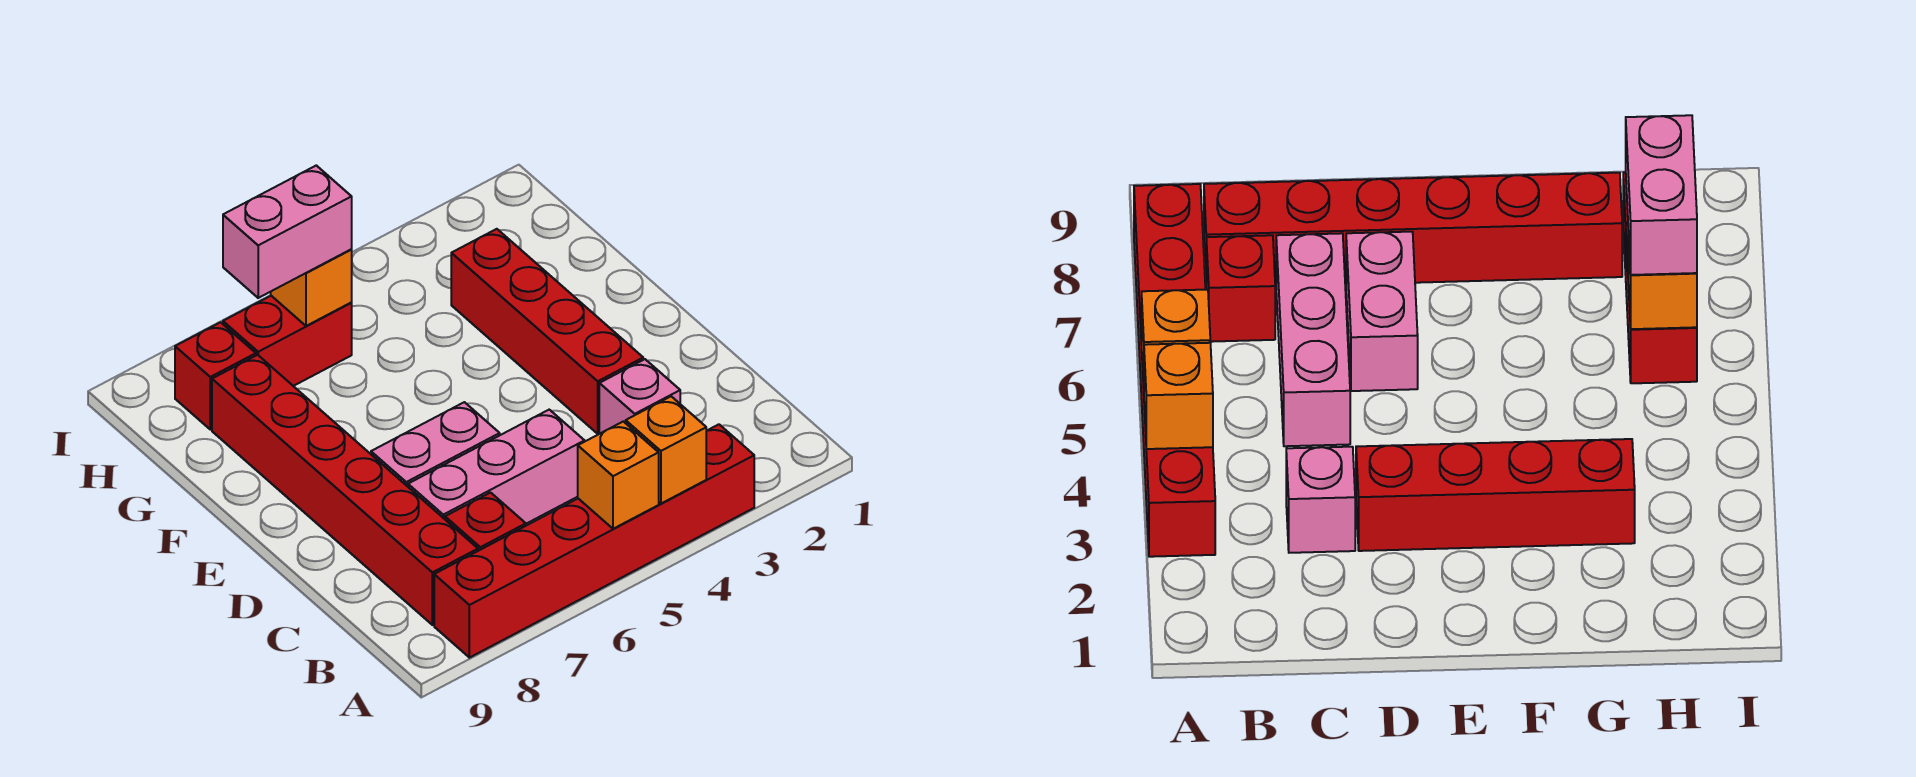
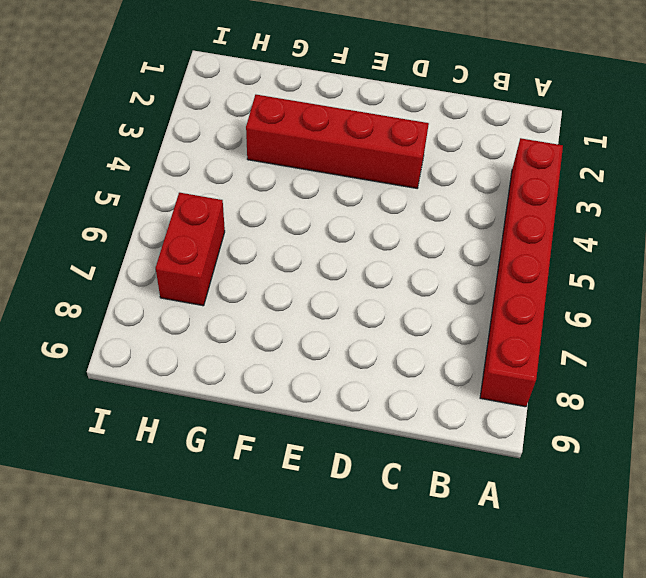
none -> red 1x1 brick [445,493,526,551]
none -> red 1x6 brick [212,355,478,625]
none -> pink 1x1 brick [599,359,680,434]

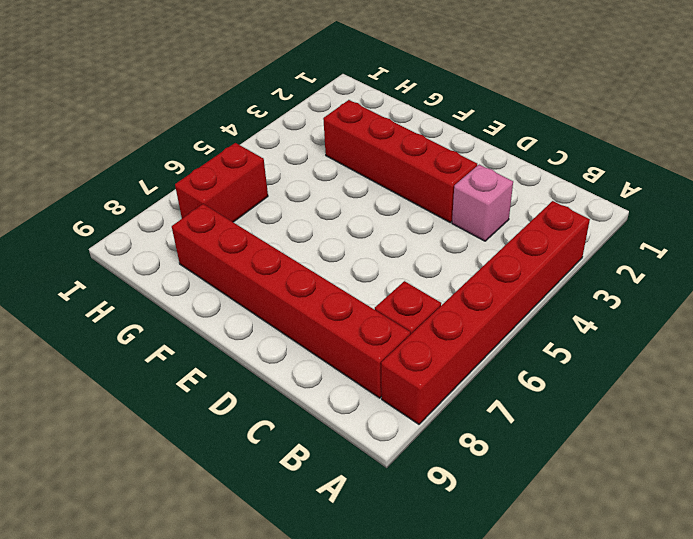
none -> pink 1x3 brick [408,410,585,524]
none -> pink 1x2 brick [371,402,500,487]
none -> red 1x1 brick [175,322,256,430]

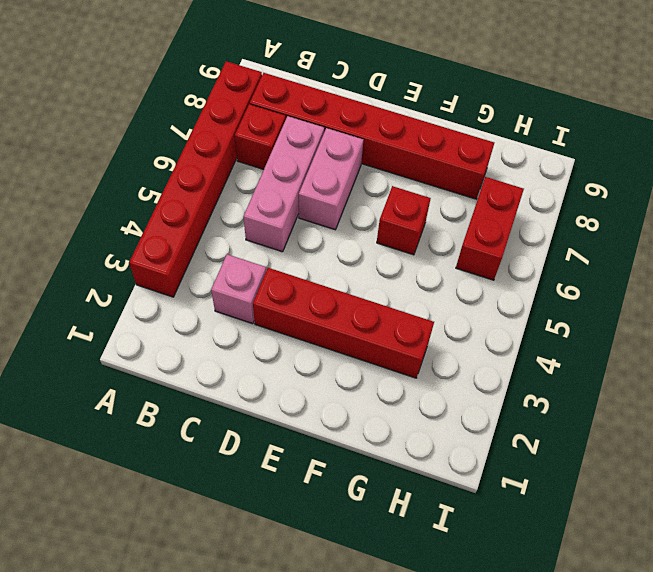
red 1x1 brick [377,186,431,255] -> red 1x1 brick moved to [175,322,256,430]
none -> orange 1x1 brick [626,396,706,504]
none -> orange 1x1 brick [578,421,659,529]
none -> orange 1x1 brick [271,250,352,326]

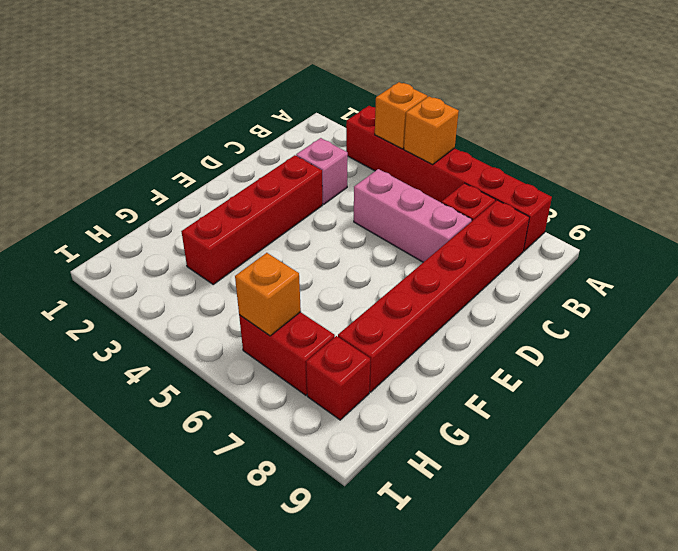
none -> pink 1x2 brick [371,402,500,487]
none -> pink 1x2 brick [223,165,352,298]

